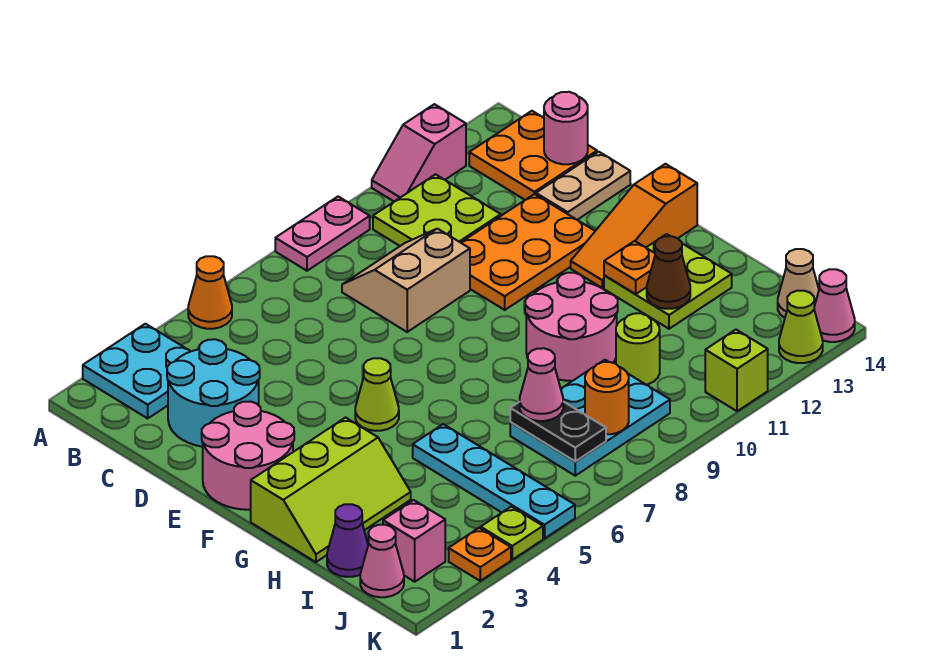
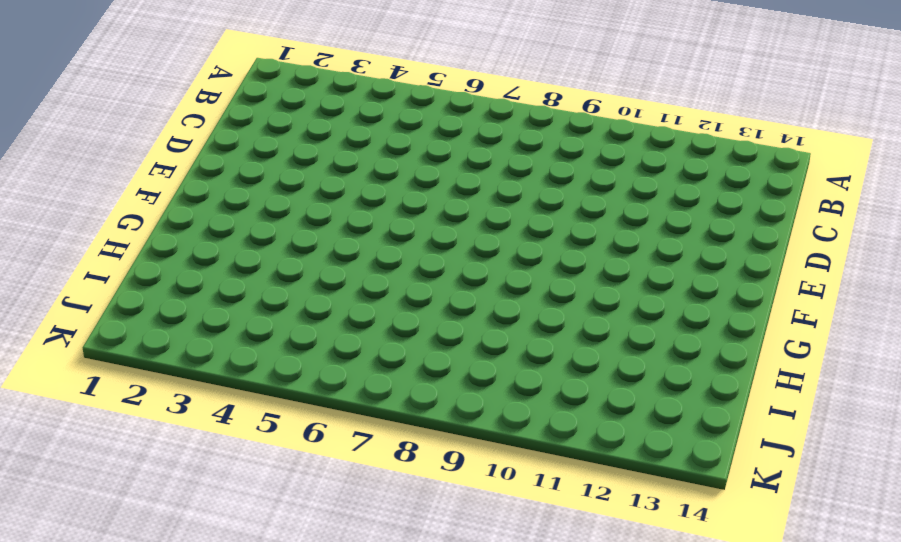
none -> cyan 2x2 plate [83,324,191,418]
none -> orange 1x1 cone [188,256,232,329]
none -> pink 1x2 plate [275,197,370,271]
none -> pink 1x2 slope [372,104,466,201]

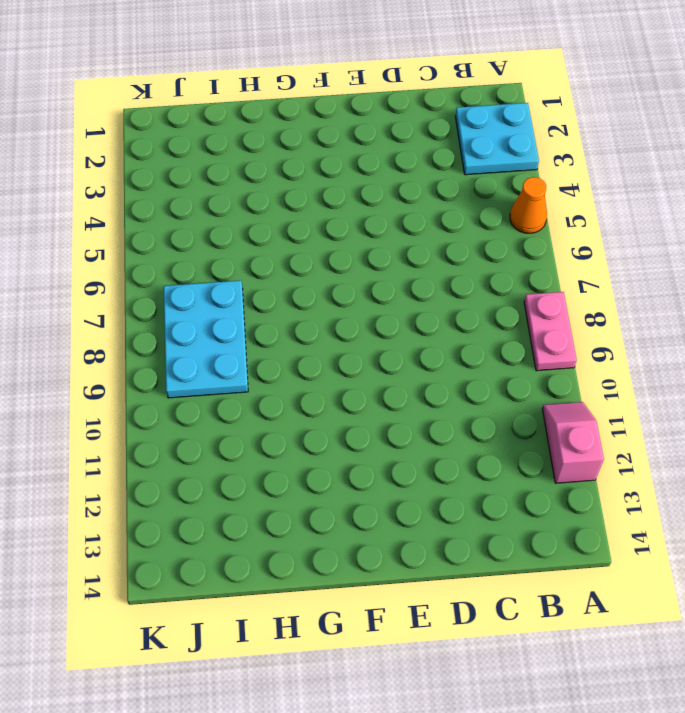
none -> lime 2x2 plate [373,174,501,246]
none -> orange 2x2 plate [469,111,597,200]
none -> cyan 2x2 round brick [167,339,260,447]
none -> tan 2x2 slope [342,229,470,332]

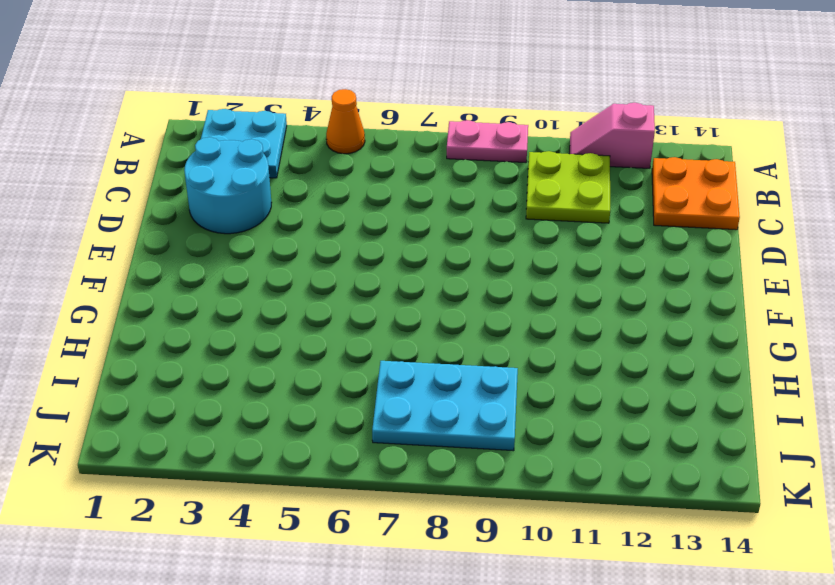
none -> tan 2x2 slope [342,229,470,332]
none -> orange 2x3 plate [461,194,595,310]
none -> tan 1x2 plate [536,152,630,220]
none -> pink 2x2 round brick [202,401,294,510]

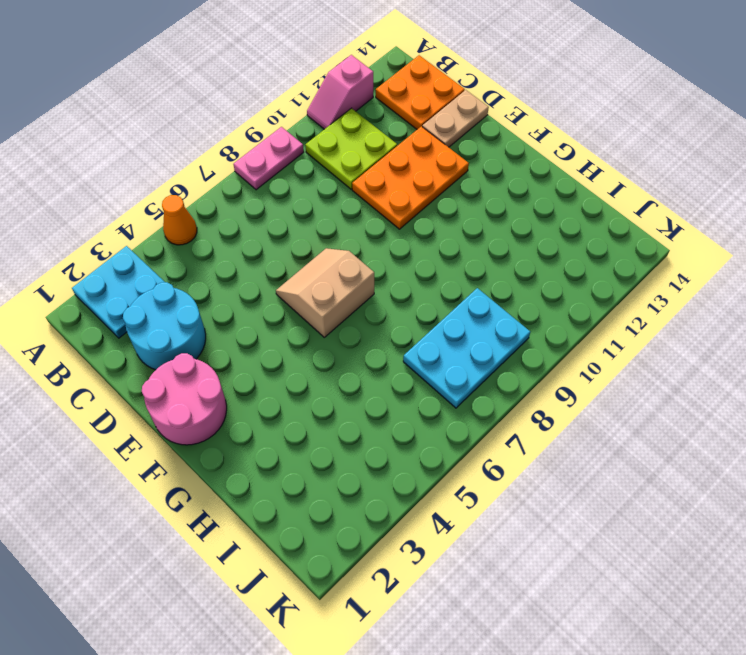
tan 2x2 slope [276,248,374,337] -> tan 2x2 slope moved to [342,229,470,332]
none -> lime 1x1 cone [355,358,399,431]
none -> orange 1x3 slope [571,164,697,288]
none -> lime 2x3 slope [251,418,411,562]
none -> pink 2x2 round brick [525,273,618,381]

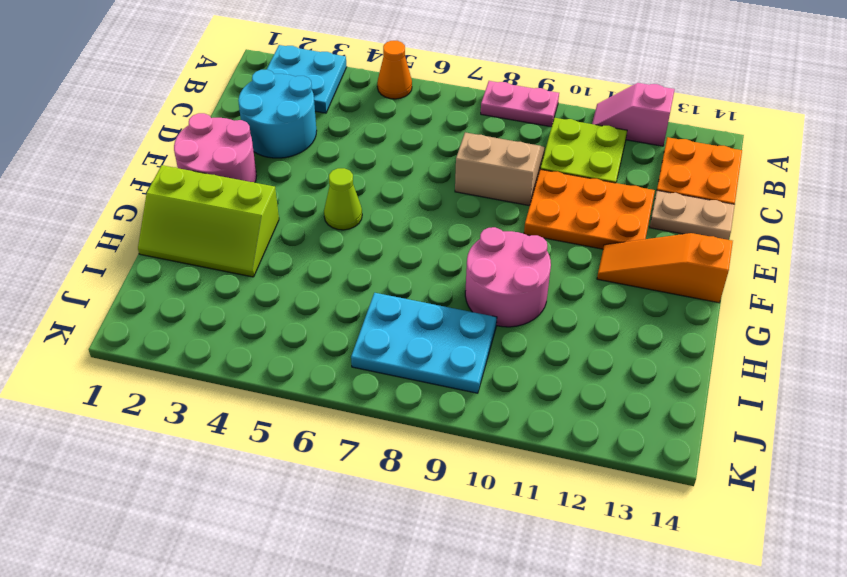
none -> lime 2x2 plate [604,234,732,329]
none -> cyan 1x4 plate [413,424,575,539]
none -> purple 1x1 cone [327,504,368,577]
none -> lime 1x1 round brick [616,313,660,385]

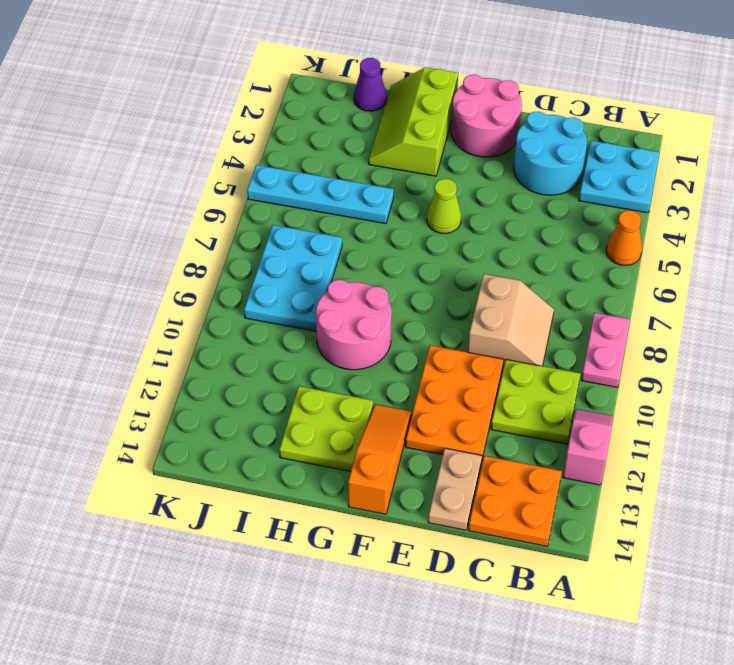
none -> lime 1x1 round brick [616,313,660,385]
none -> pink 1x1 cone [360,525,404,597]
none -> pink 1x1 brick [383,500,445,582]
none -> tan 1x1 cone [778,249,819,318]

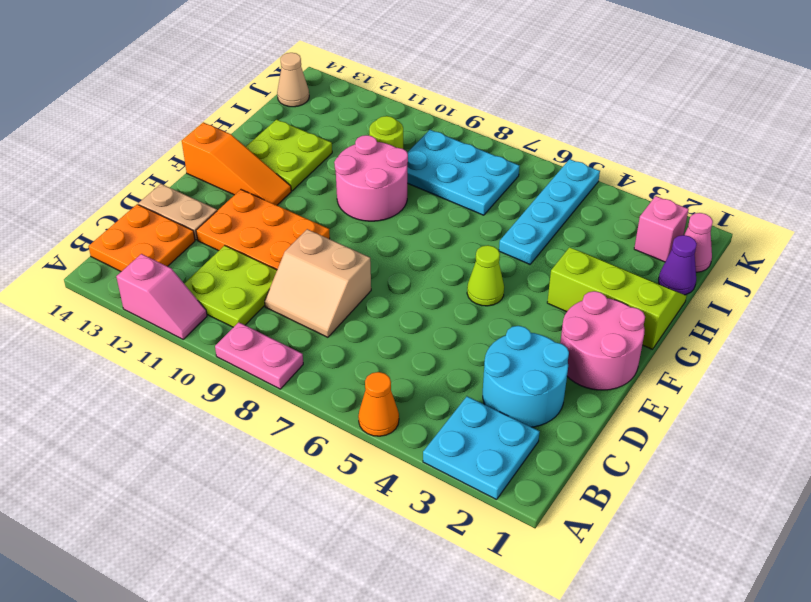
none -> orange 1x1 plate [449,528,511,581]
none -> lime 1x1 plate [481,507,543,560]
none -> lime 1x1 brick [705,330,768,411]
none -> lime 1x1 cone [779,291,823,363]

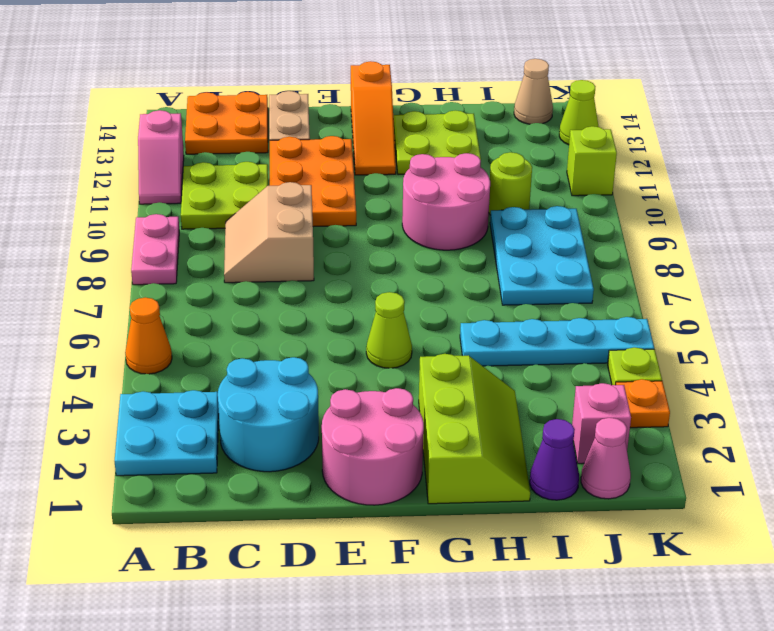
none -> pink 1x1 cone [814,269,855,342]
none -> pink 1x1 round brick [544,92,588,164]
none -> orange 1x1 plate [604,241,655,294]
none -> brown 1x1 cone [647,236,690,309]

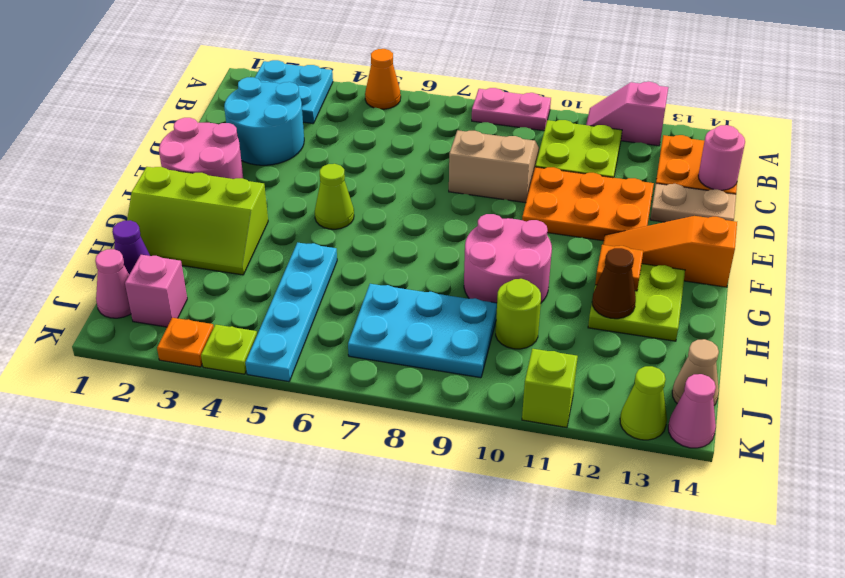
none -> black 1x2 plate [510,402,606,462]
none -> orange 1x1 round brick [585,362,629,434]
none -> pink 1x1 cone [520,348,563,421]

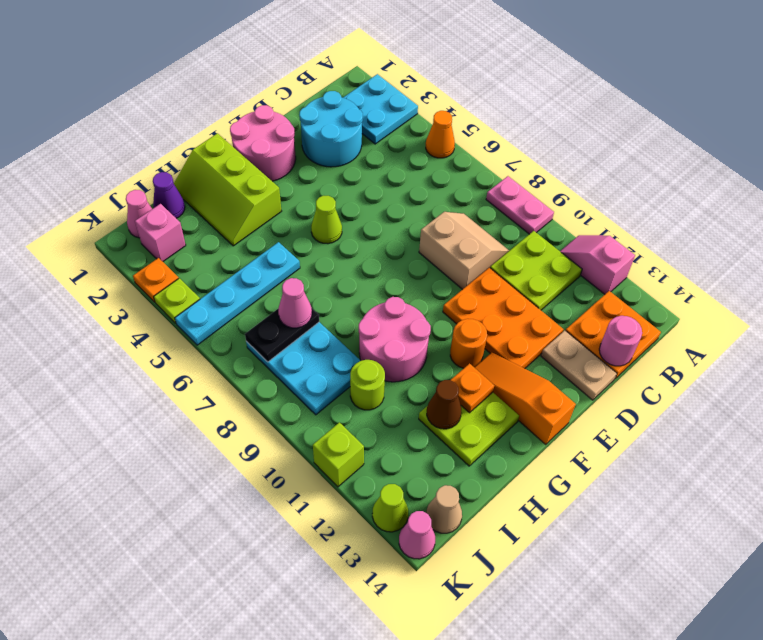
orange 1x1 round brick [450,319,487,368] -> orange 1x1 round brick moved to [585,362,629,434]

